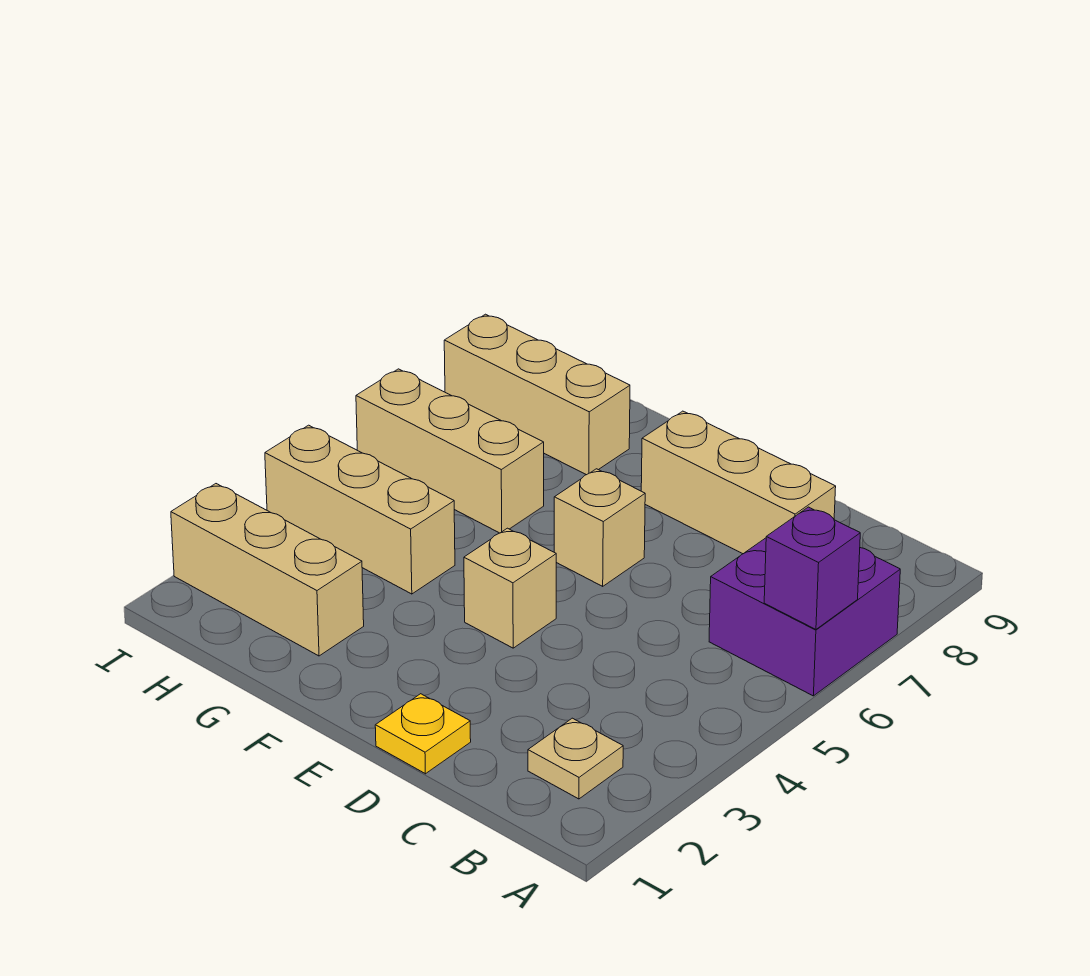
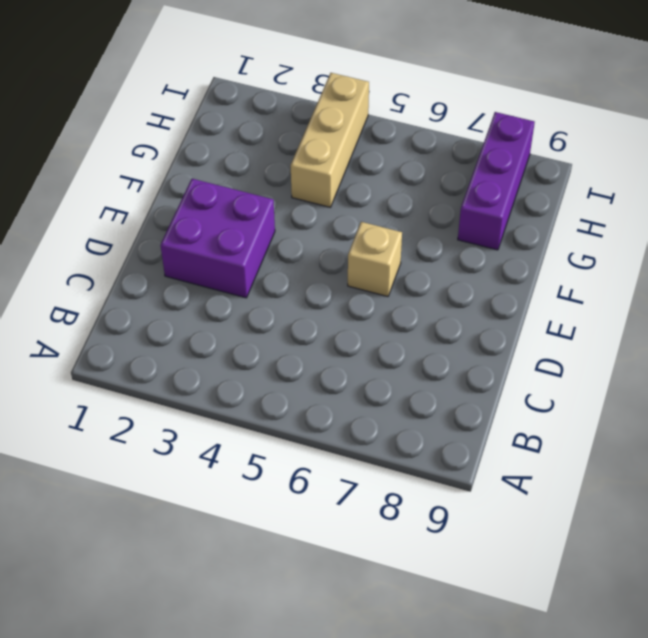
purple 2x2 brick [161,179,275,298] -> purple 2x2 brick moved to [709,538,900,696]
purple 1x3 brick [458,112,535,250] -> tan 1x3 brick [444,314,630,475]
none -> tan 1x1 plate [528,718,623,799]
none -> tan 1x3 brick [641,411,836,554]

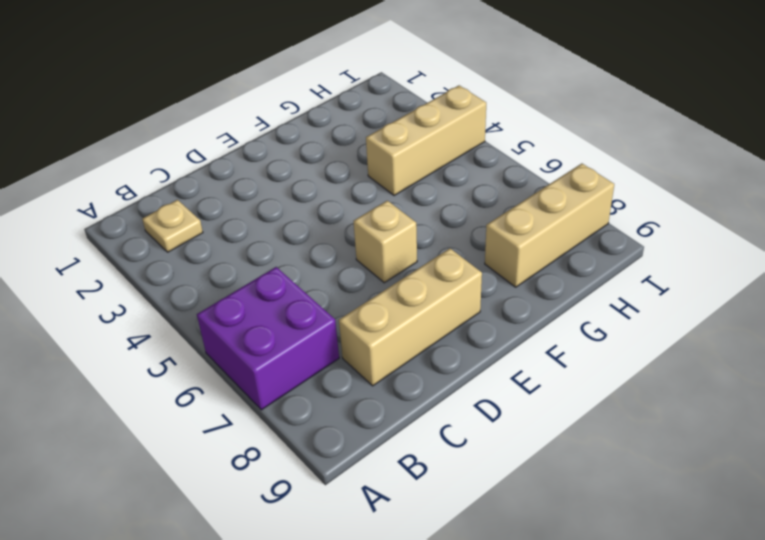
none -> yellow 1x1 plate [375,694,471,774]
none -> tan 1x1 brick [464,528,556,648]

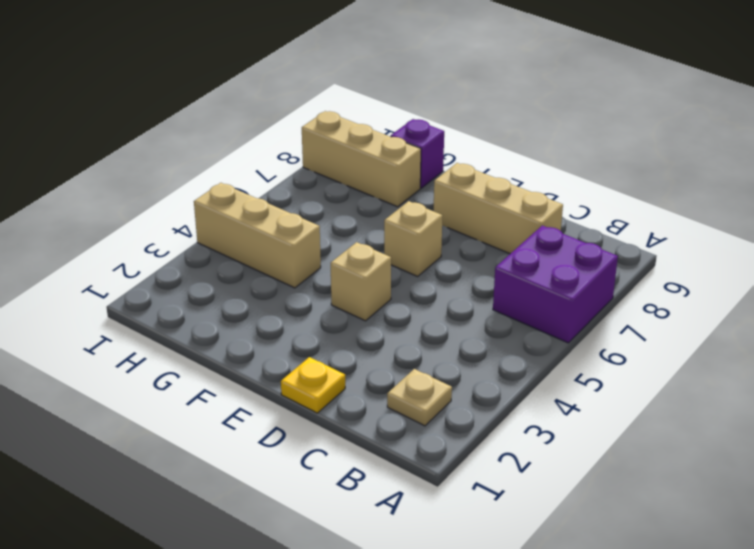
purple 1x1 brick [391,119,444,188] -> purple 1x1 brick moved to [764,507,860,629]
none -> tan 1x3 brick [171,484,364,656]
none -> tan 1x3 brick [356,369,544,533]

